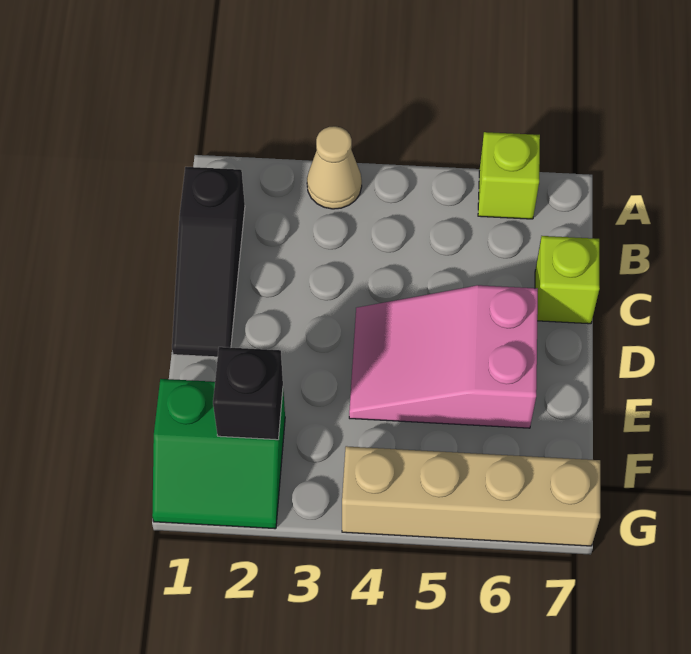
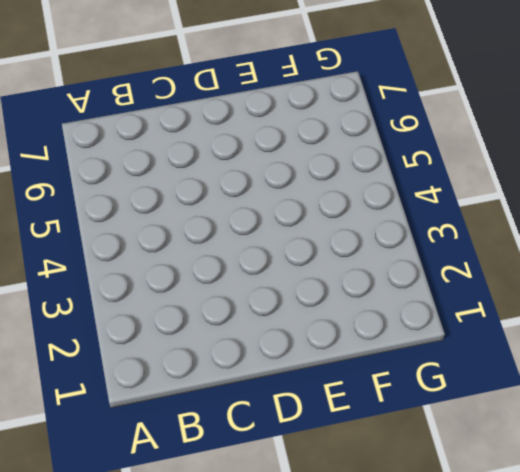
none -> tan 1x1 cone [307,126,362,209]
none -> lime 1x1 brick [478,132,540,219]

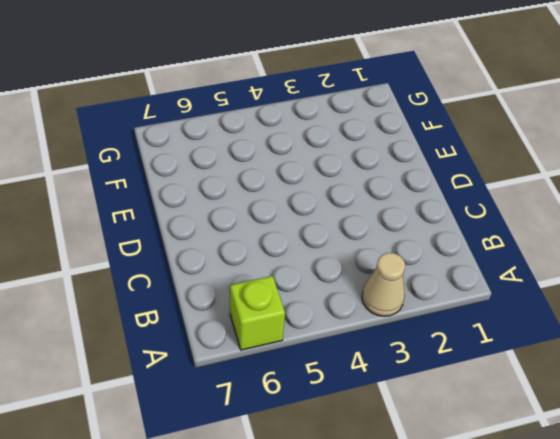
none -> black 1x3 slope [172,167,245,357]
none -> lime 1x1 brick [535,236,600,324]

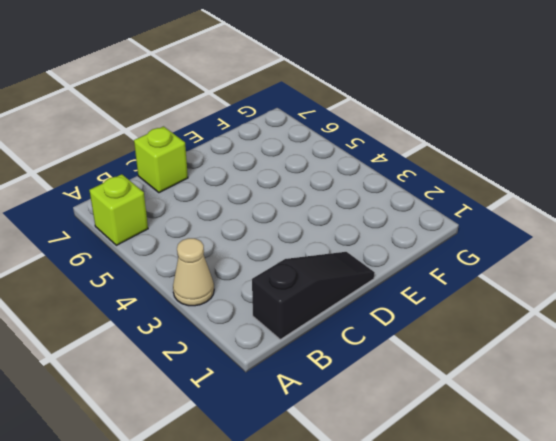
none -> pink 2x3 slope [349,285,538,428]
none -> green 2x2 slope [152,379,285,529]

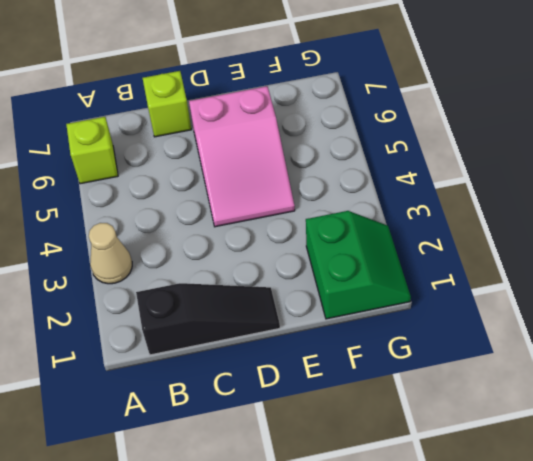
none -> tan 1x4 brick [342,446,600,546]
none -> black 1x1 brick [213,347,283,440]

